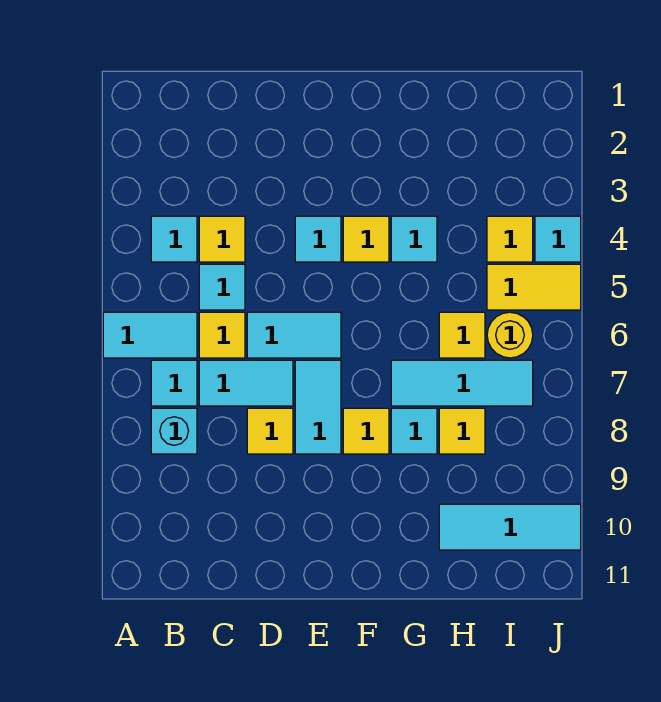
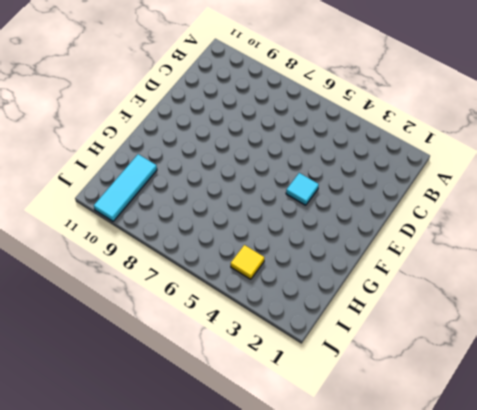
none -> cyan 1x2 tile [103,312,197,358]
none -> cyan 1x1 tile [151,216,197,262]
none -> cyan 1x1 tile [151,360,197,406]

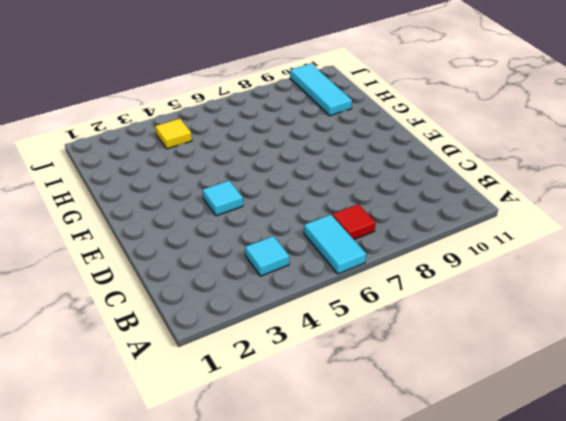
red 1x1 tile [332,204,376,239] -> cyan 1x1 tile [151,360,197,406]
none -> cyan 1x1 brick [151,408,197,454]
none -> yellow 1x1 tile [199,216,245,262]
none -> cyan 1x1 tile [199,264,245,310]

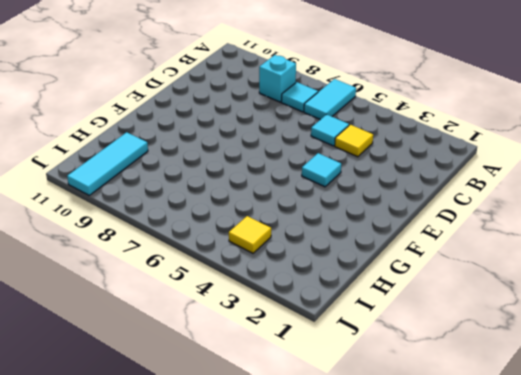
none -> cyan 1x1 tile [151,216,197,262]
none -> yellow 1x1 tile [199,312,245,358]
none -> cyan 1x2 tile [199,360,293,406]

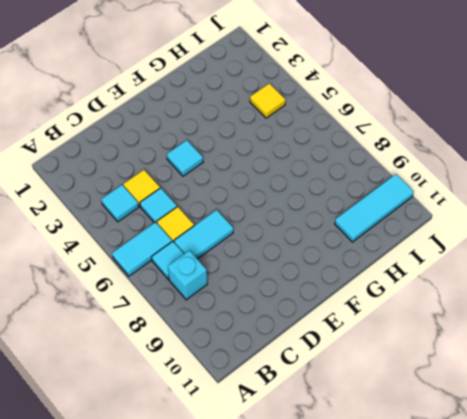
none -> cyan 1x2 tile [247,312,341,358]
none -> yellow 1x1 tile [247,408,293,454]
none -> cyan 1x2 tile [295,360,341,454]

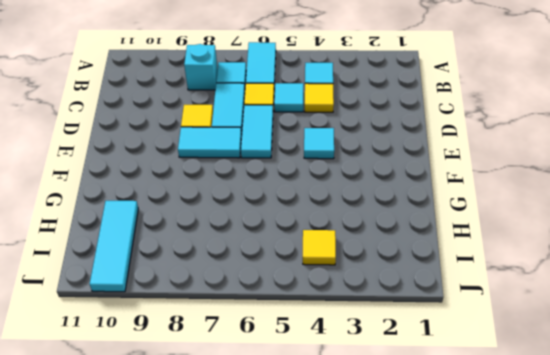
none -> yellow 1x1 tile [343,216,389,262]
none -> yellow 1x1 tile [343,408,389,454]
none -> cyan 1x1 tile [391,216,437,262]

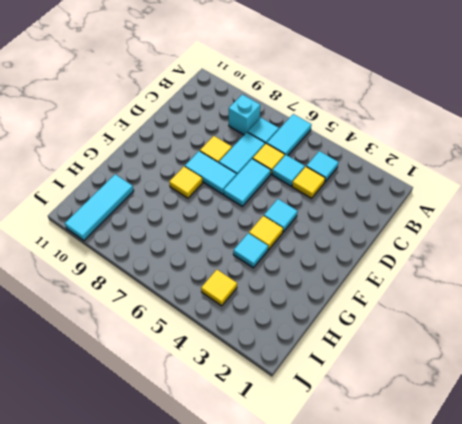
none -> cyan 1x3 tile [391,360,533,406]
none -> cyan 1x1 tile [391,408,437,454]
none -> yellow 1x1 tile [439,312,485,358]

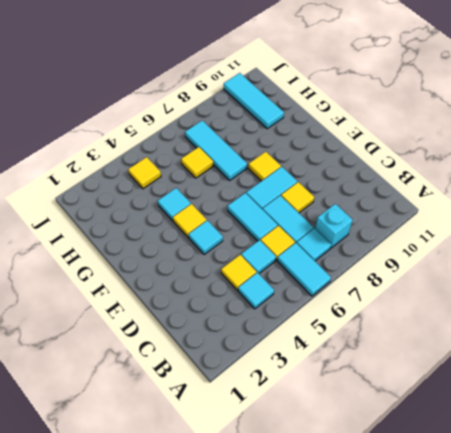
none -> cyan 1x1 tile [391,408,437,454]
none -> yellow 1x1 tile [439,408,485,454]
none -> yellow 1x2 tile [487,264,581,310]

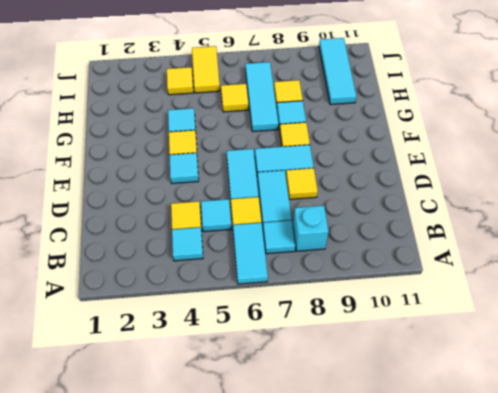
none -> yellow 1x1 round brick [487,312,533,358]
none -> cyan 1x1 tile [535,216,581,262]

